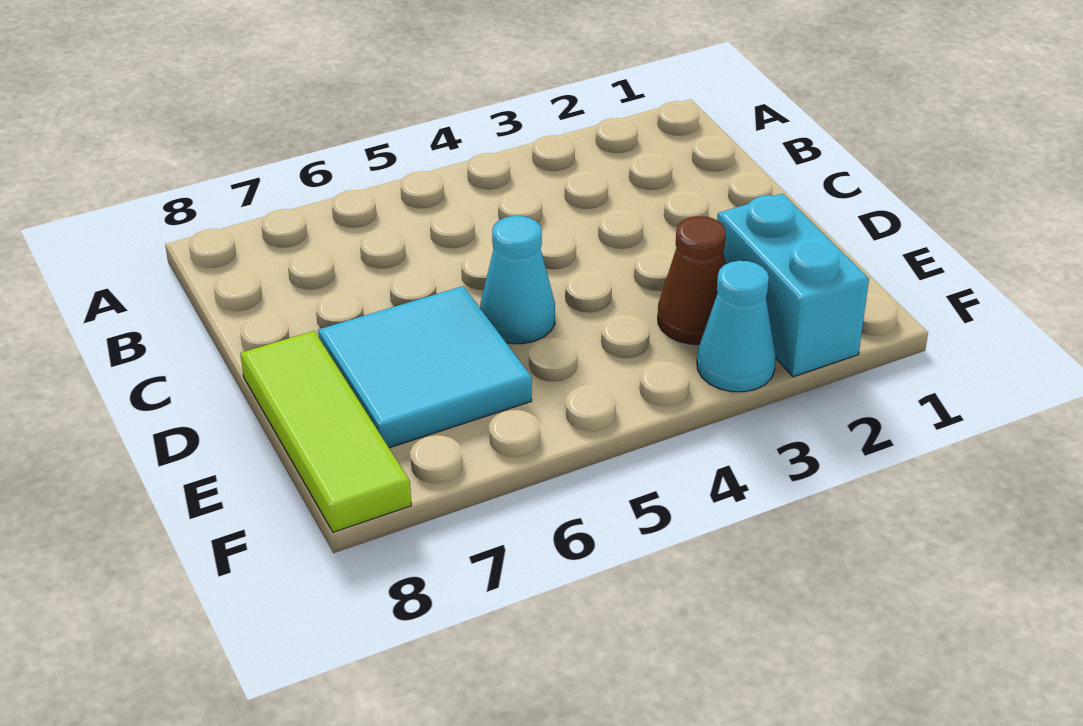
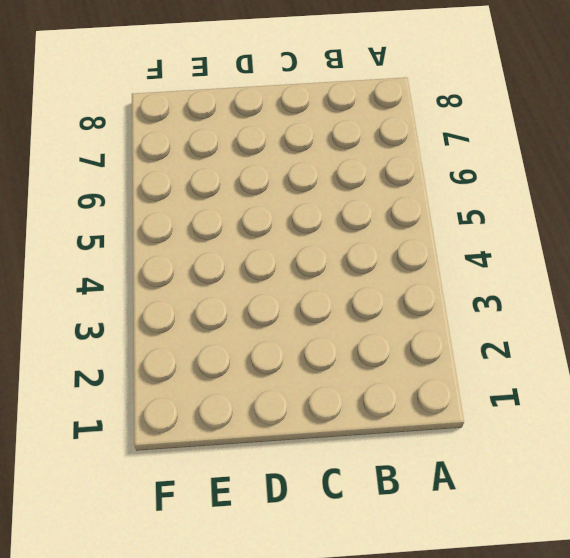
none -> cyan 1x1 cone [480,216,555,344]
none -> cyan 2x2 tile [318,286,532,448]

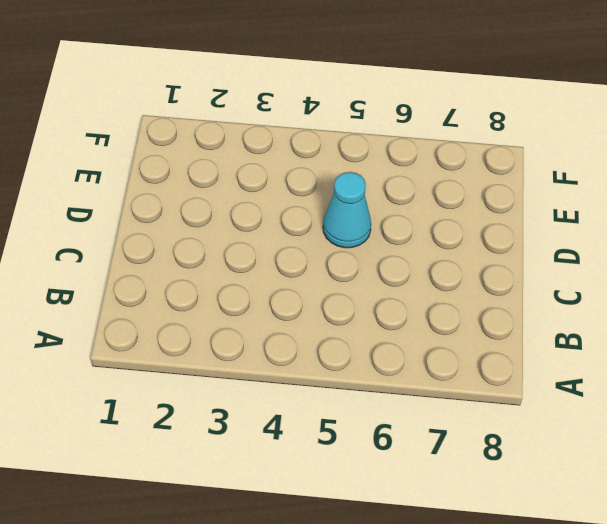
none -> cyan 2x2 tile [318,286,532,448]
none -> lime 1x3 tile [240,331,411,532]

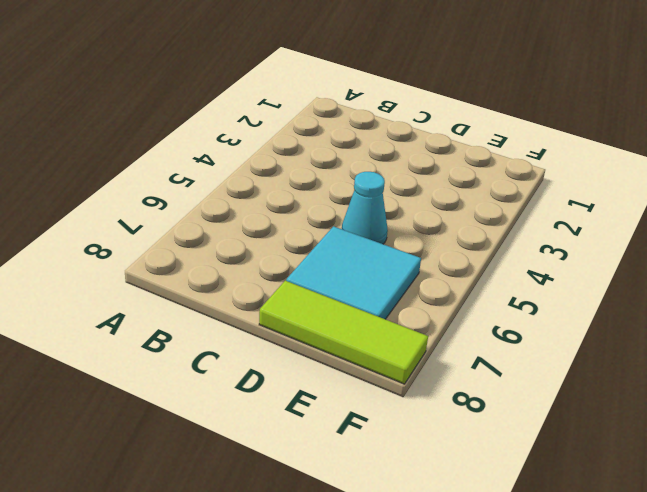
none -> cyan 1x2 brick [717,194,869,377]
none -> brown 1x1 cone [658,216,726,344]

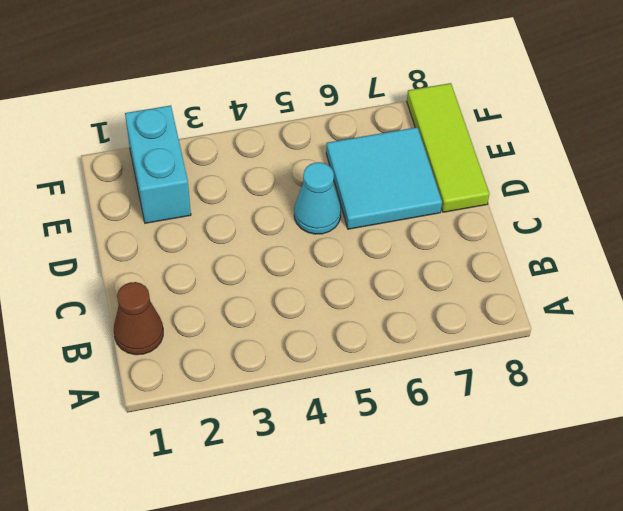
brown 1x1 cone [114,282,163,355] -> brown 1x1 cone moved to [658,216,726,344]
none -> cyan 1x1 cone [697,261,776,392]

